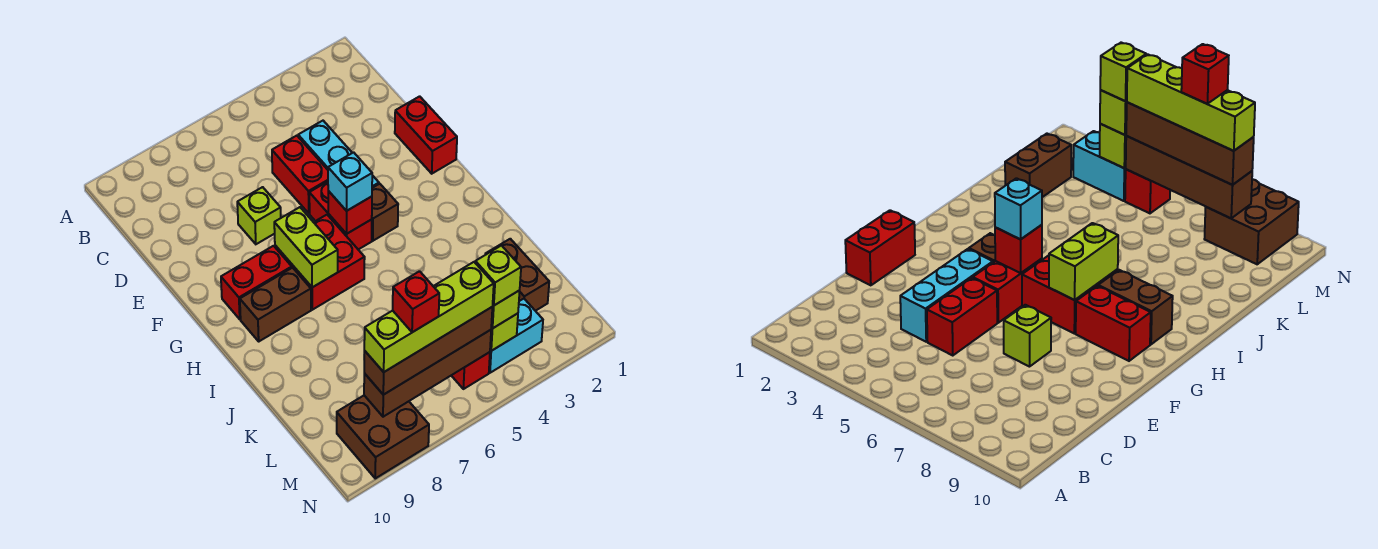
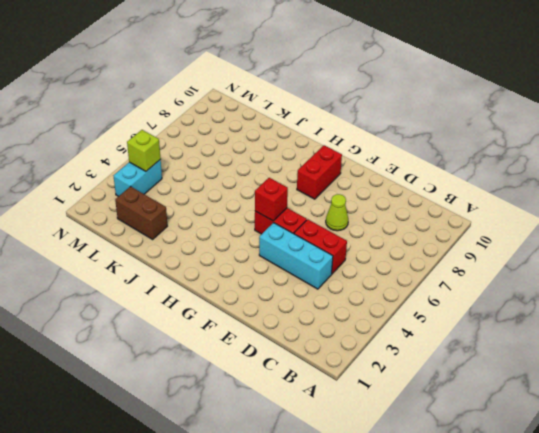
lime 1x1 cone [326,194,348,231] -> lime 1x1 brick [237,187,281,244]
none -> red 1x2 brick [395,96,457,174]
none -> brown 1x1 brick [371,184,398,241]
none -> red 2x2 brick [275,215,365,310]

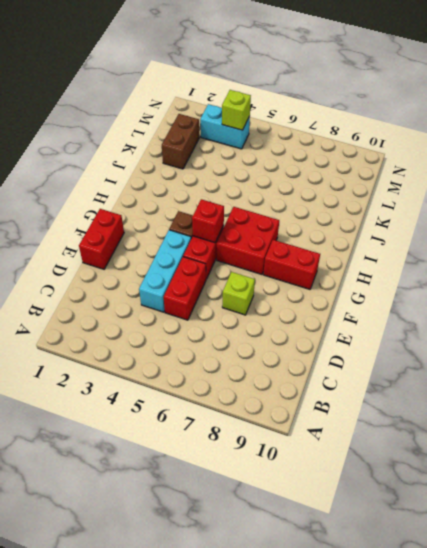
none -> brown 1x2 brick [240,268,311,341]
none -> red 1x1 brick [451,352,490,389]
none -> brown 2x2 brick [337,396,429,478]

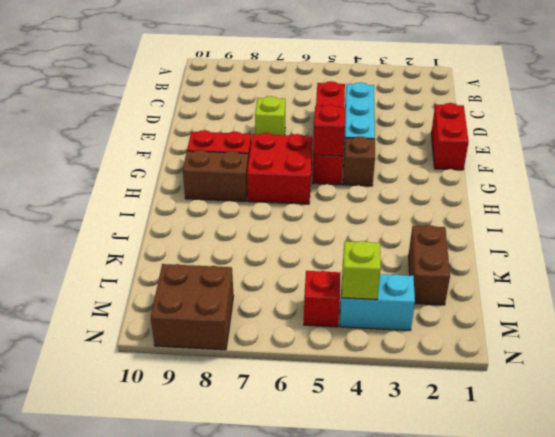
none -> lime 1x2 brick [274,207,338,287]
none -> brown 1x4 brick [364,330,491,417]
none -> cyan 1x1 brick [328,152,372,211]

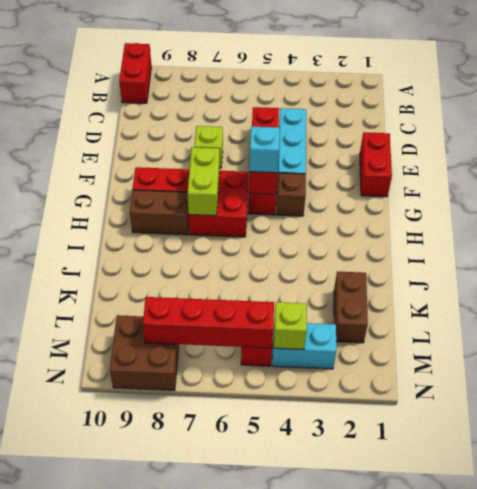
red 1x2 brick [119,43,151,103] -> none
red 1x4 brick [143,297,274,348] -> brown 1x4 brick [364,330,491,417]
none -> lime 1x1 brick [491,290,520,328]
none -> brown 1x4 brick [364,307,492,395]
none -> lime 1x1 brick [475,246,521,305]

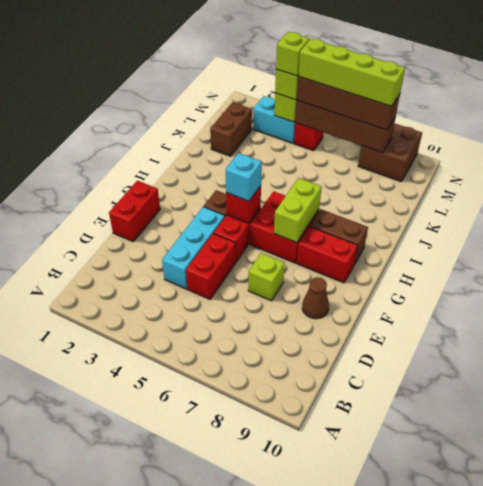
brown 1x1 cone [302,277,329,319] -> none
none -> red 1x1 brick [393,271,439,332]

